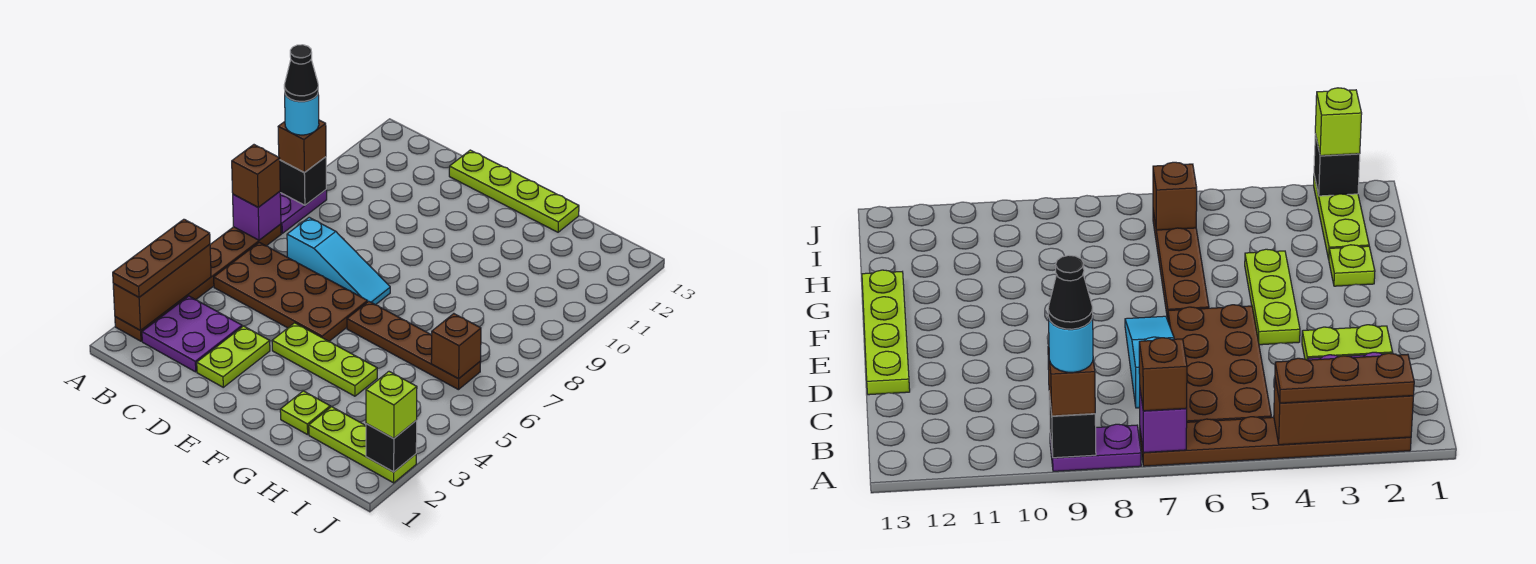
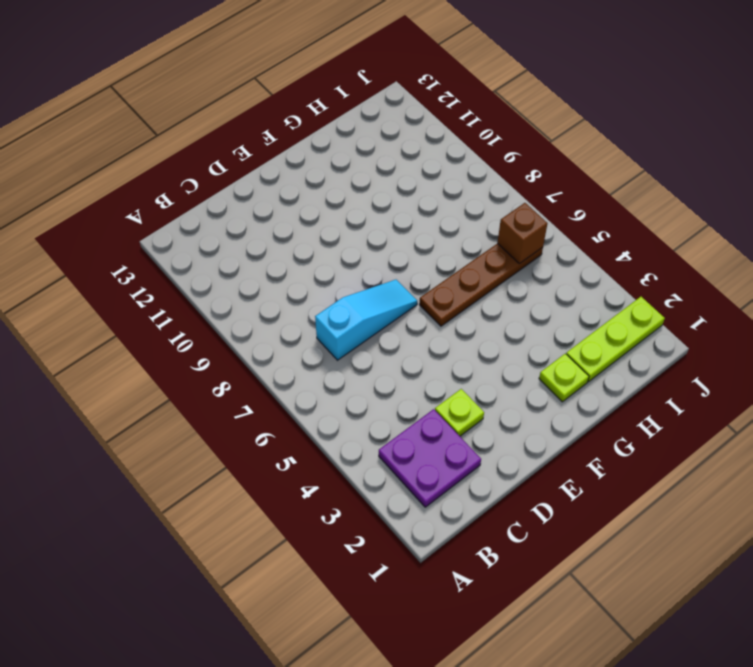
lime 1x1 plate [435,389,484,436] -> lime 1x2 plate [197,326,270,387]
none -> brown 1x6 plate [115,224,281,341]
none -> purple 1x2 plate [280,190,327,233]
none -> brown 2x4 plate [214,242,368,341]

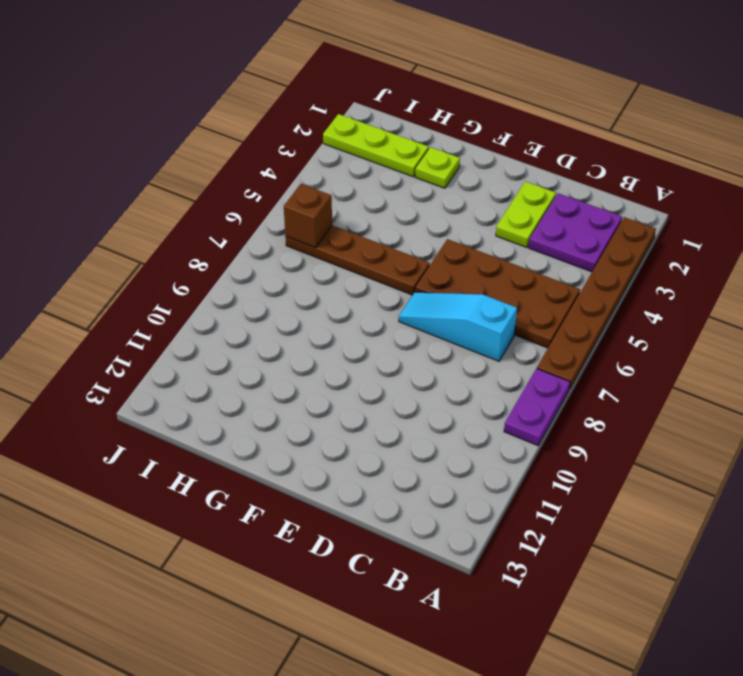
none -> lime 1x4 plate [449,150,579,232]
none -> lime 1x3 plate [272,323,377,396]
none -> brown 1x3 brick [113,244,211,331]

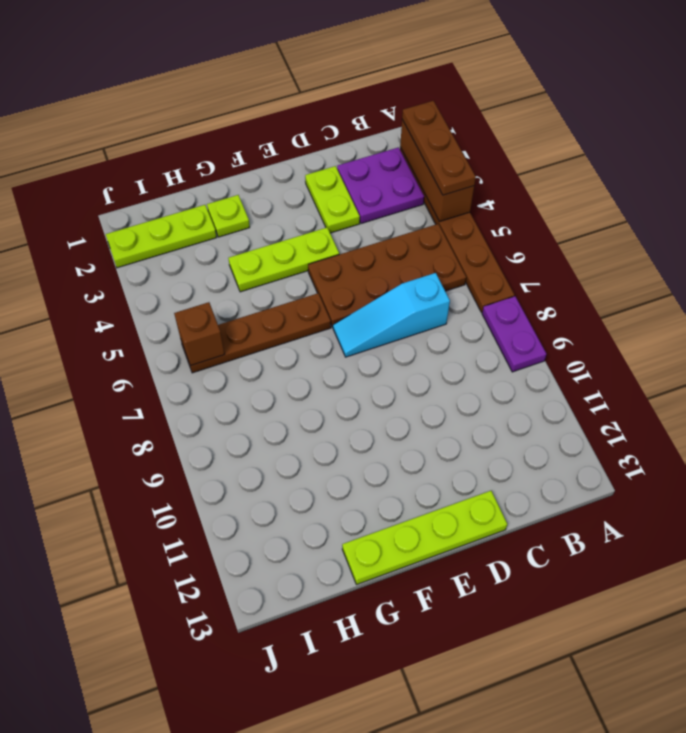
none -> purple 1x1 brick [233,192,281,240]
none -> black 1x1 brick [280,157,326,205]
none -> black 1x1 brick [366,421,417,472]

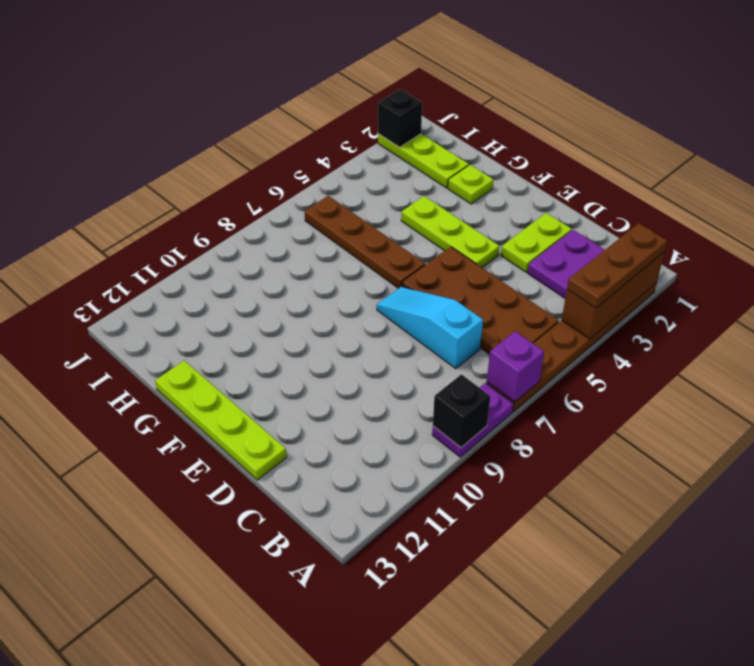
none -> brown 1x1 brick [431,314,481,379]
none -> brown 1x1 brick [232,145,280,207]
none -> brown 1x1 brick [278,120,326,173]

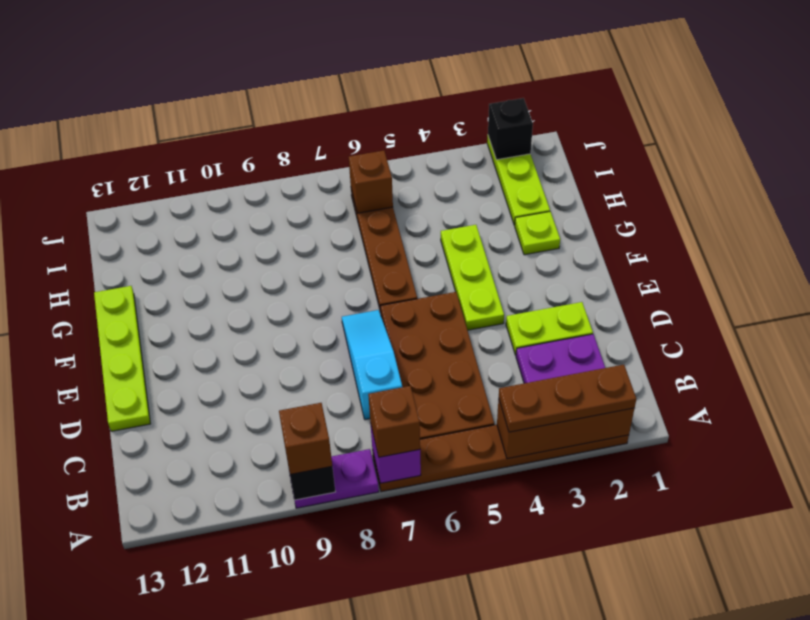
none -> lime 1x1 brick [366,372,417,439]
none -> cyan 1x1 round brick [285,94,319,135]
none -> black 1x1 cone [284,45,318,101]

